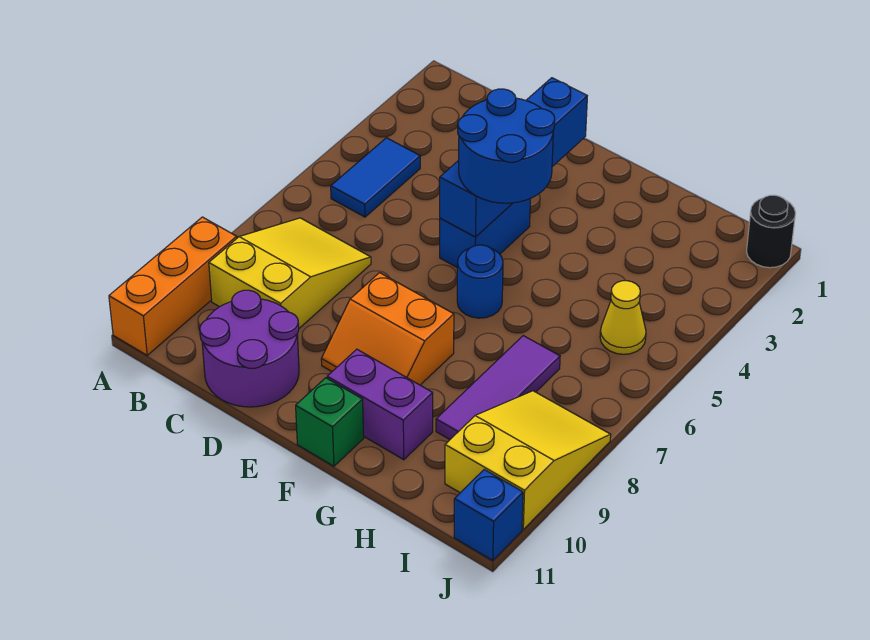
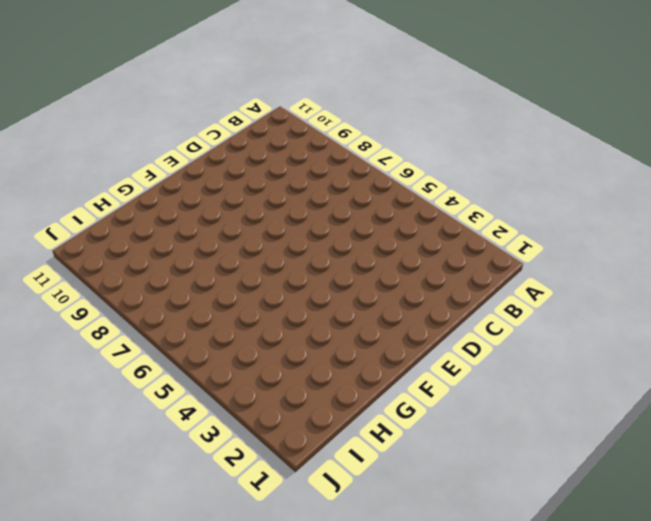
none -> orange 1x3 brick [109,217,237,355]
none -> blue 1x2 tile [331,138,420,217]
none -> yellow 2x3 slope [209,218,371,328]

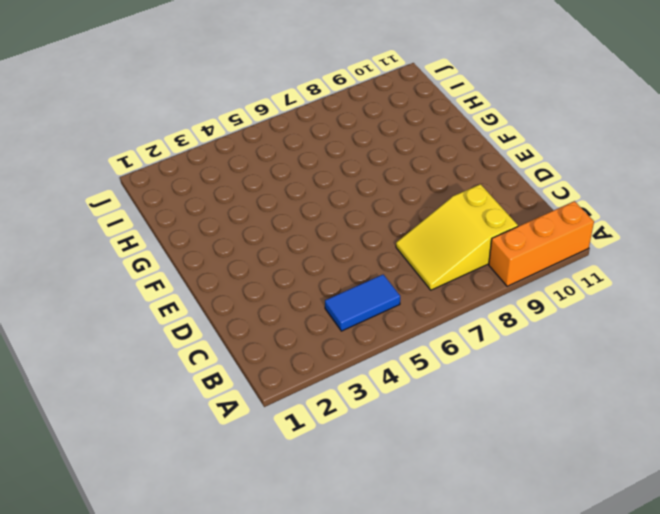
none -> purple 2x2 round brick [200,290,299,407]
none -> blue 1x2 brick [440,199,530,267]
none -> orange 2x2 slope [321,273,454,385]

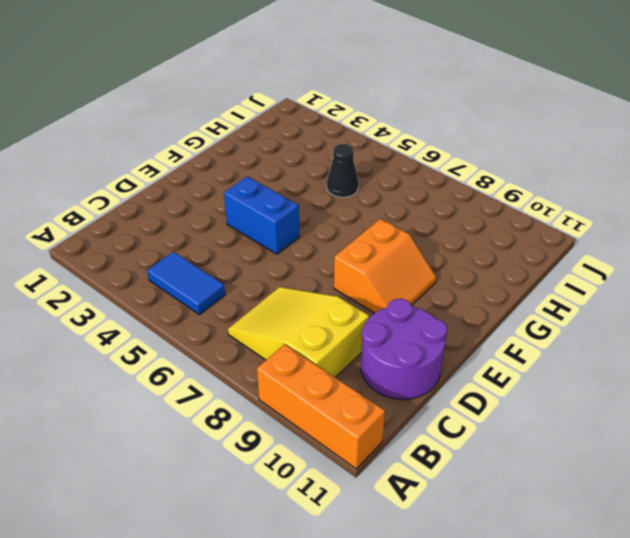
black 1x1 cone [327,144,358,197] -> none
none -> blue 1x1 round brick [457,245,503,318]
none -> purple 1x2 brick [327,349,433,460]
none -> green 1x1 brick [296,378,364,466]

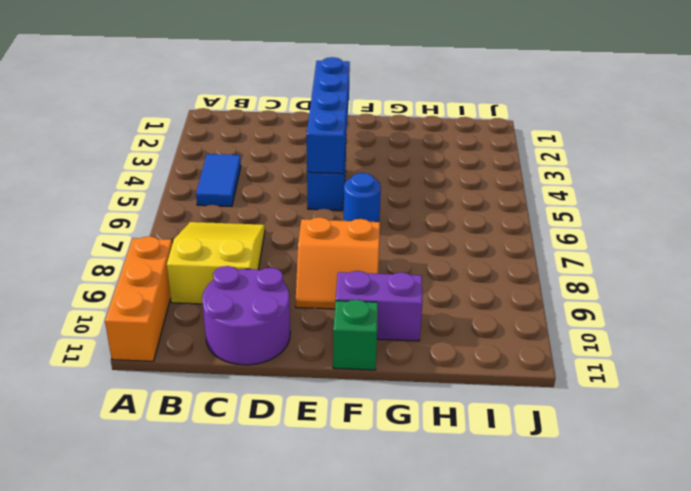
none -> purple 1x3 tile [436,336,560,439]
none -> yellow 1x1 cone [600,281,646,354]
none -> yellow 2x3 slope [445,391,611,529]

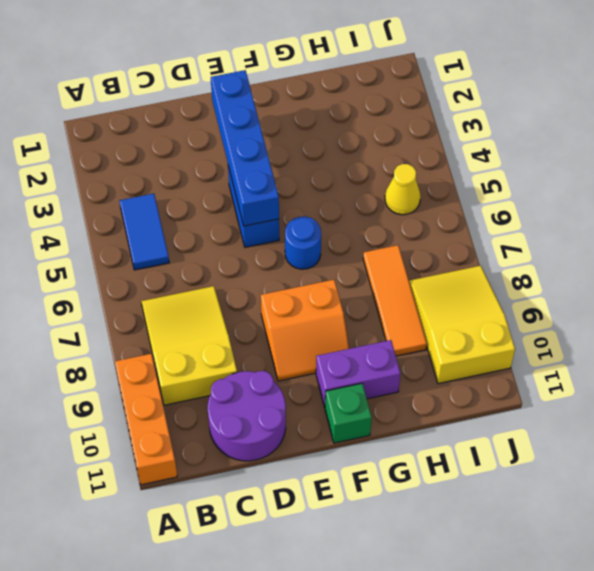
orange 1x3 tile [363,245,427,356] -> purple 1x3 tile [436,336,560,439]
none -> black 1x1 round brick [747,195,795,268]
none -> blue 1x1 brick [454,470,523,560]
none -> blue 2x2 round brick [458,89,555,203]

